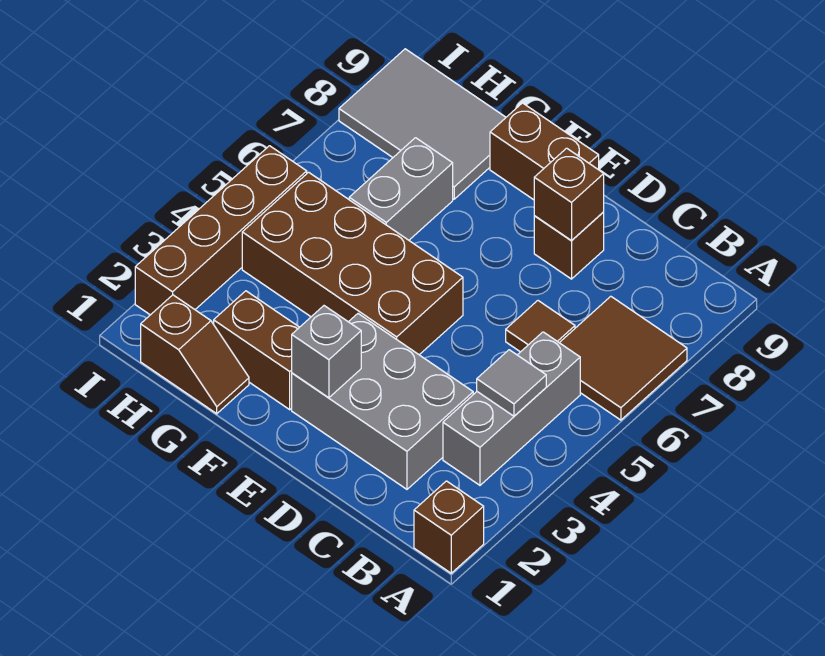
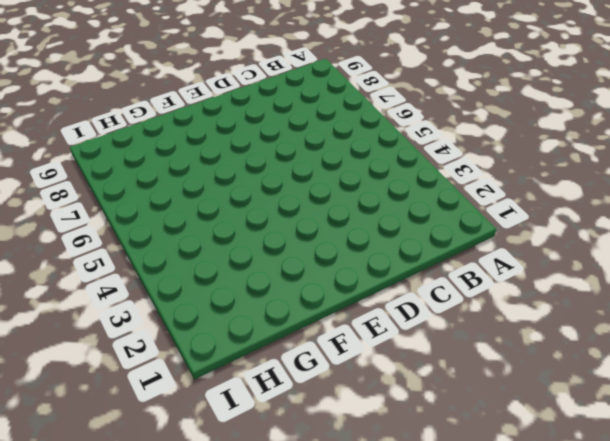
none -> brown 1x1 brick [414,481,484,573]
none -> brown 2x2 tile [560,296,687,420]
none -> grey 1x3 brick [443,332,580,485]

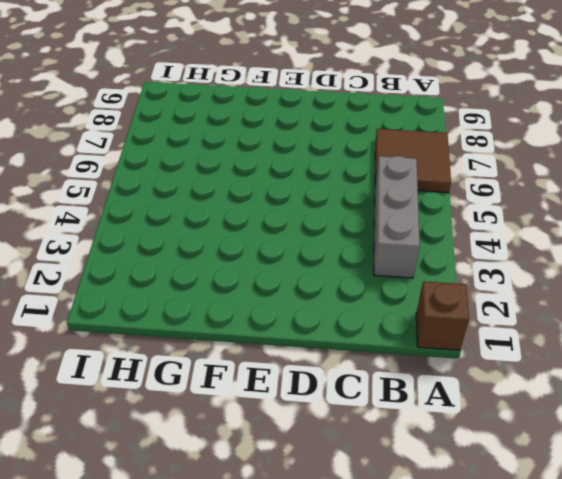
none -> grey 2x3 brick [292,314,473,489]
none -> brown 1x1 tile [506,301,575,352]
none -> brown 1x1 brick [534,212,604,279]

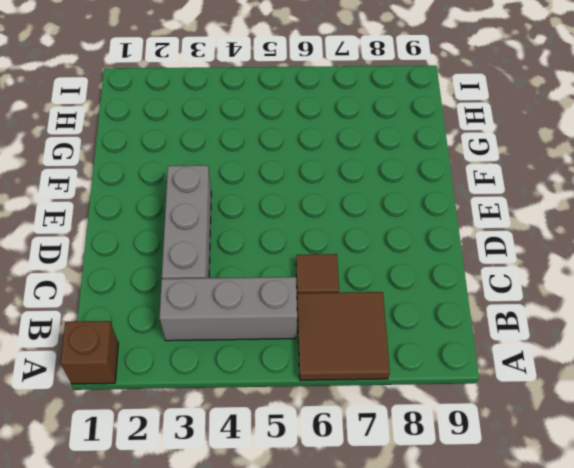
grey 1x3 brick [162,165,211,279] -> grey 2x3 brick [292,314,473,489]
none -> brown 1x1 brick [534,212,604,279]
none -> brown 2x4 brick [242,172,463,355]
none -> brown 1x2 brick [490,103,599,200]

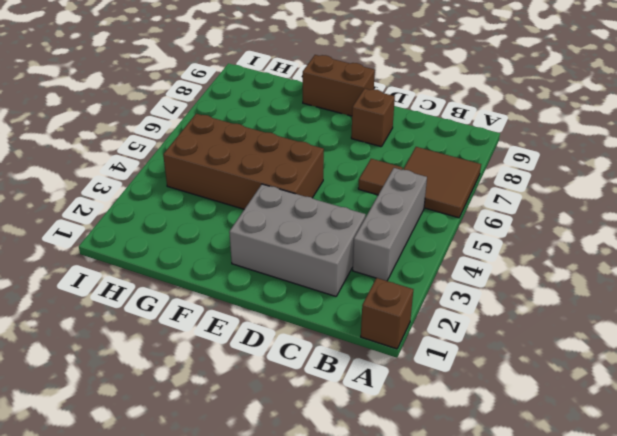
none -> brown 1x2 brick [214,291,299,410]
none -> brown 1x2 slope [141,295,249,414]
none -> grey 1x2 brick [349,138,453,240]

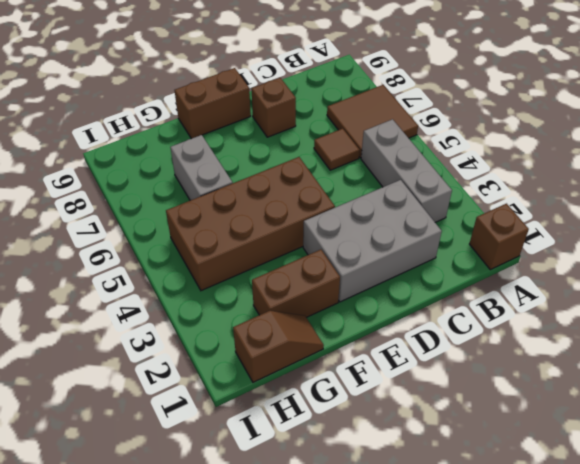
none -> grey 2x3 tile [339,49,506,199]
none -> brown 1x4 brick [135,146,307,315]
none -> grey 1x1 tile [477,350,546,416]

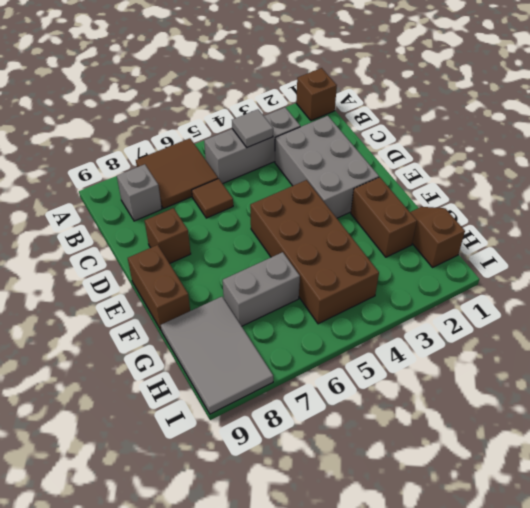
grey 1x1 brick [117,164,162,221] -> grey 1x1 brick moved to [292,306,361,398]
none -> brown 1x4 brick [135,146,307,315]
none -> brown 1x1 brick [534,148,604,240]

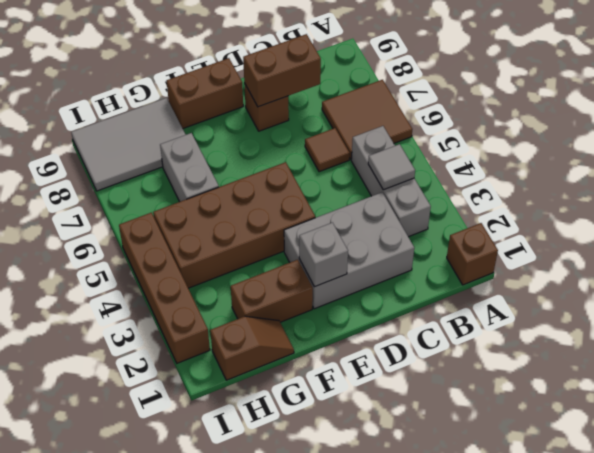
brown 1x2 brick [243,34,321,107] -> brown 1x1 brick [534,148,604,240]

